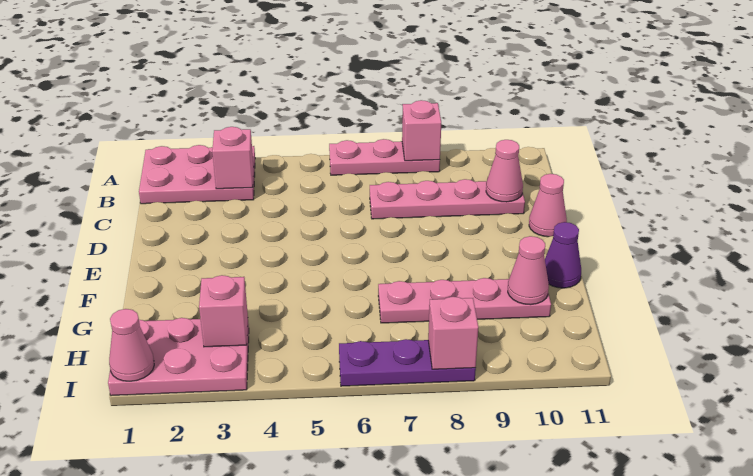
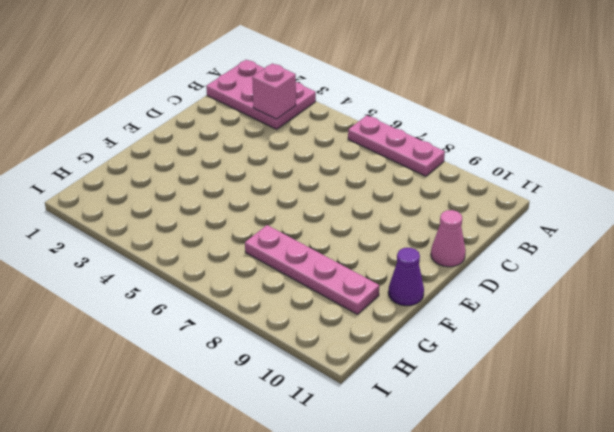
none -> pink 1x4 plate [370,179,525,219]
none -> pink 2x3 plate [108,318,249,396]
none -> purple 1x3 plate [339,339,476,386]

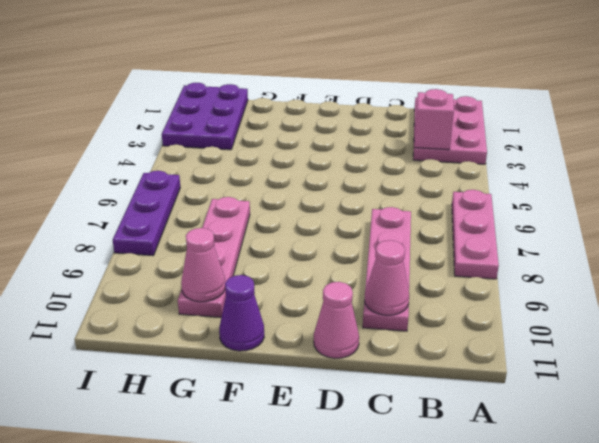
purple 2x3 plate [162,83,248,150] -> pink 2x3 plate [108,318,249,396]
none -> pink 1x1 brick [402,100,441,161]
none -> pink 1x1 brick [199,275,248,347]
none -> pink 1x1 cone [109,309,154,381]

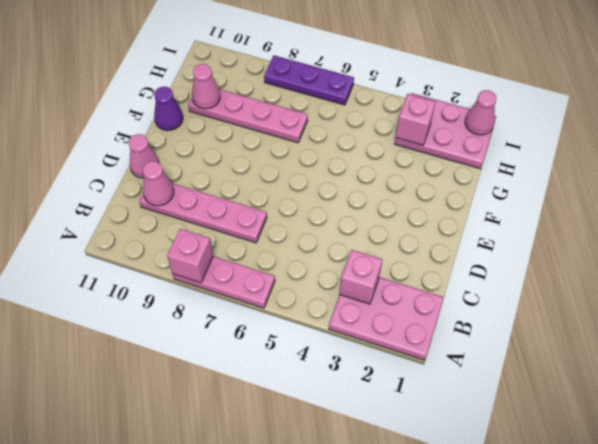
none -> pink 1x1 brick [428,297,478,369]

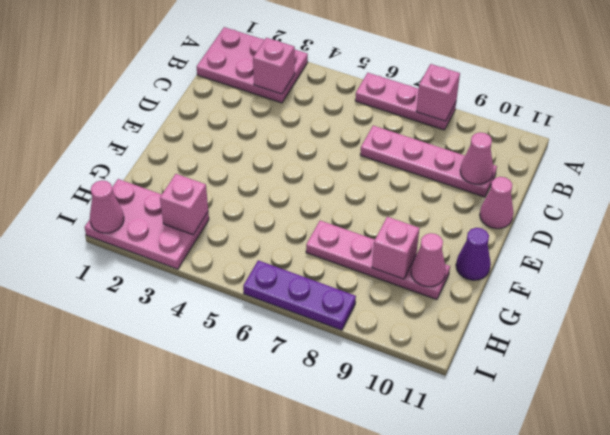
pink 1x1 brick [372,217,419,279] -> pink 1x1 brick moved to [428,297,478,369]

